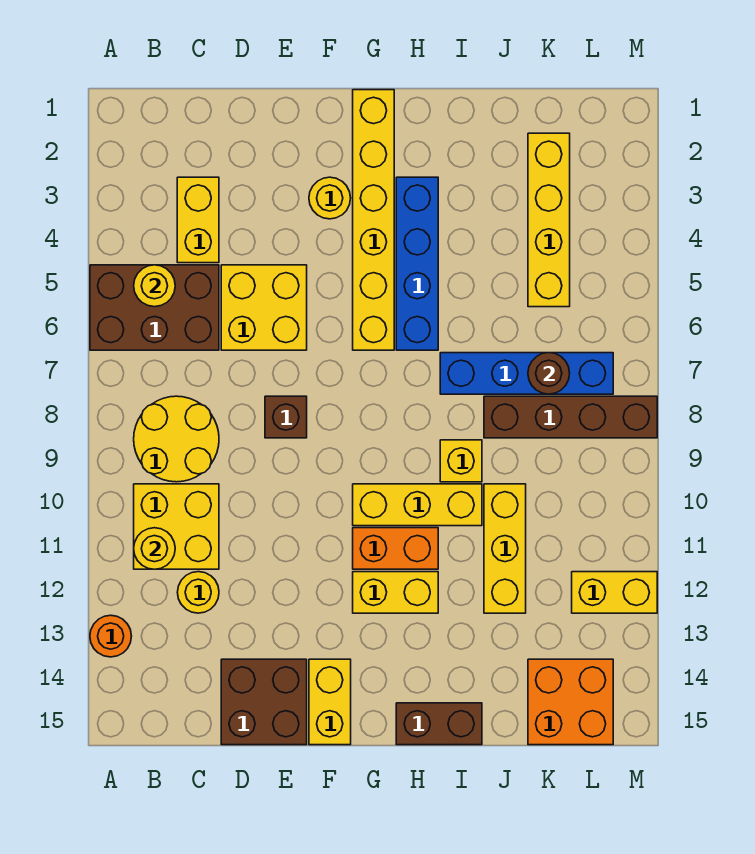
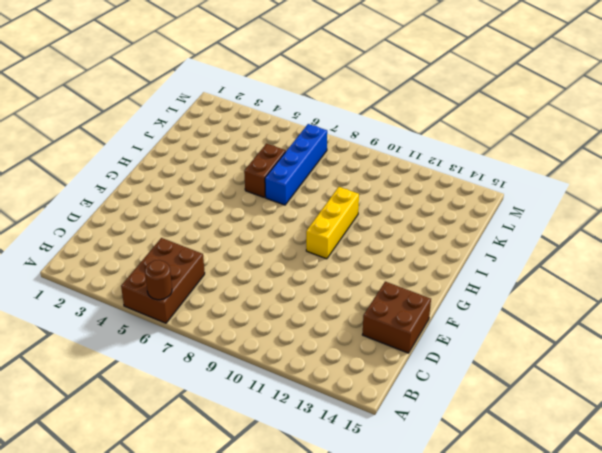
brown 1x1 round brick [145,260,172,300] -> brown 1x1 round brick moved to [528,353,570,394]
brown 1x2 brick [244,144,286,198] -> brown 1x2 brick moved to [396,703,482,745]
none -> orange 1x1 round brick [90,615,131,657]
none -> yellow 2x2 round brick [134,396,219,482]
none -> yellow 2x2 brick [134,484,219,569]

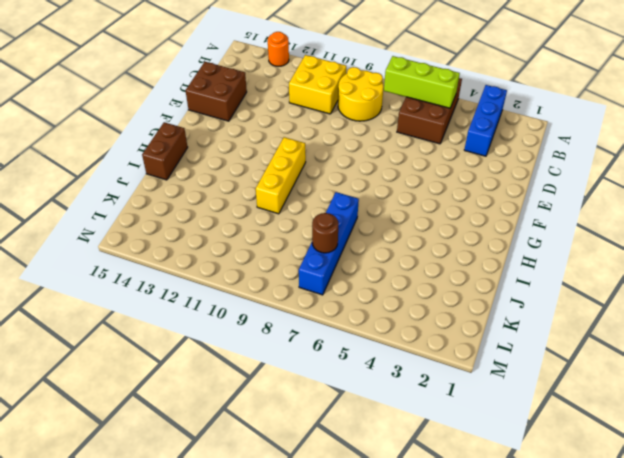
blue 1x3 brick [464,85,507,156] -> yellow 1x2 brick [177,177,219,263]
lime 1x3 brick [384,56,460,108] -> yellow 1x1 round brick [134,265,175,307]
none -> yellow 1x1 round brick [177,572,219,613]
none -> yellow 2x2 brick [221,265,307,350]
none -> brown 1x1 brick [265,396,307,438]

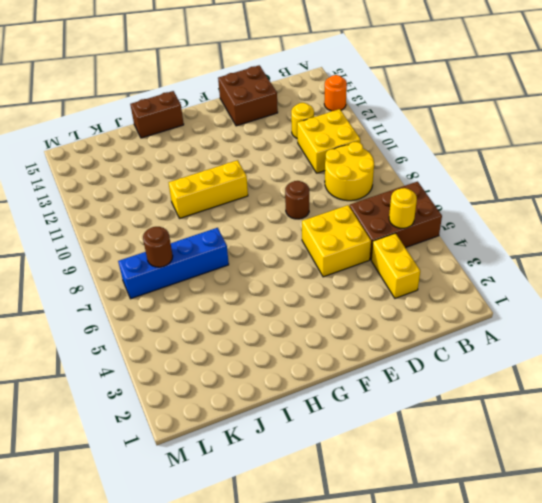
brown 1x1 round brick [285,181,309,219] -> brown 1x1 brick [265,396,307,438]
none -> yellow 1x1 round brick [309,177,351,219]
none -> yellow 1x2 brick [309,659,351,745]
none -> yellow 1x6 brick [353,90,394,350]

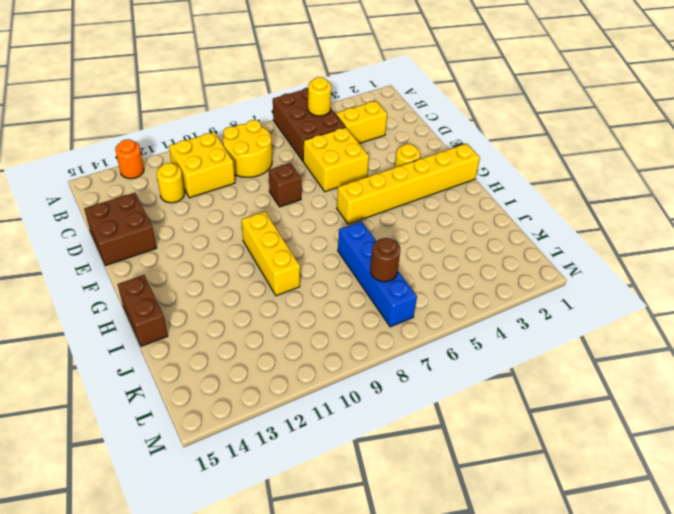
none -> yellow 1x2 brick [309,659,351,745]
none -> orange 1x2 brick [353,528,438,569]
none -> yellow 1x2 brick [353,572,438,613]

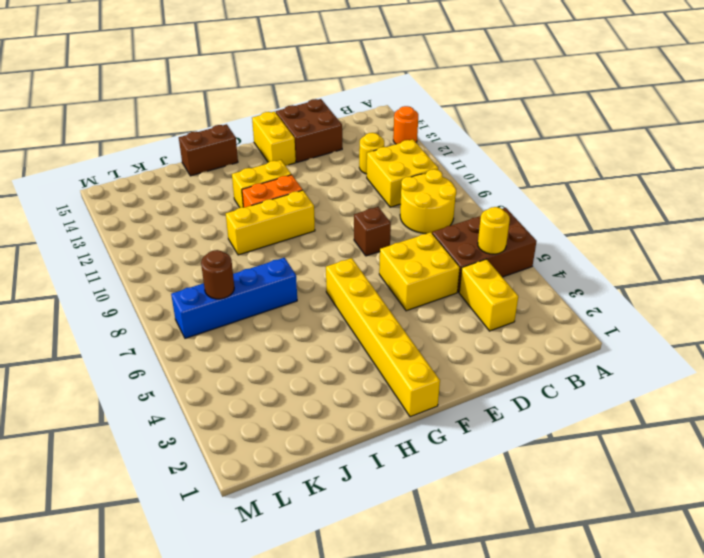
none -> yellow 1x1 round brick [309,177,351,219]
none -> blue 1x4 brick [396,177,438,350]
none -> yellow 1x1 brick [440,440,482,482]

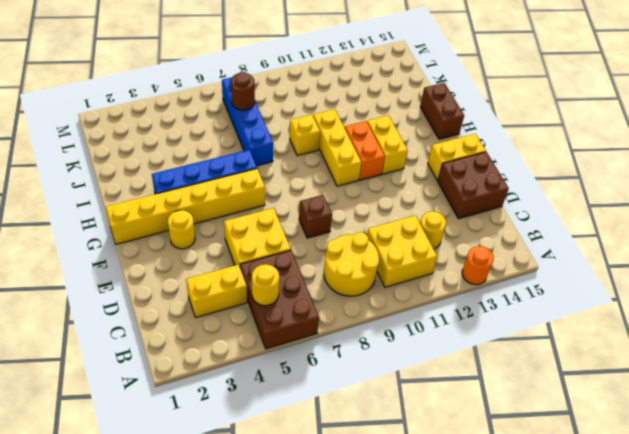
none -> brown 1x4 brick [484,396,657,438]
none -> yellow 1x3 brick [484,484,526,613]
none -> yellow 1x4 brick [528,133,570,307]

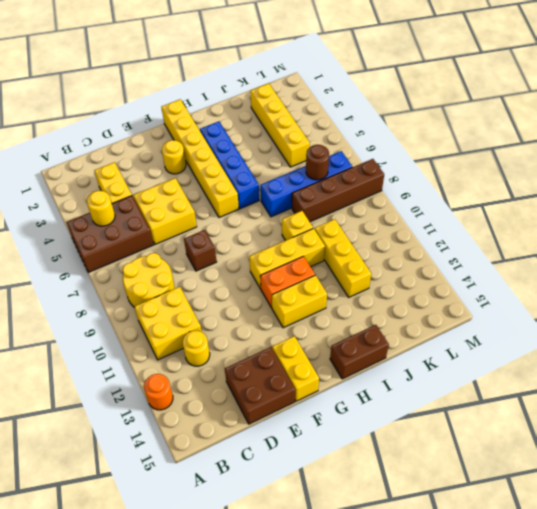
none -> orange 2x2 brick [528,659,613,745]
none -> yellow 1x2 brick [572,572,657,613]
none -> yellow 1x1 round brick [134,528,175,569]

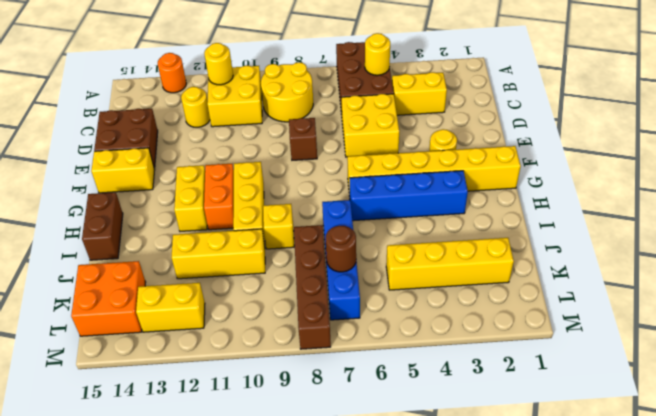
yellow 1x2 brick [136,283,205,332] -> yellow 1x2 brick turned to [572,572,657,613]

